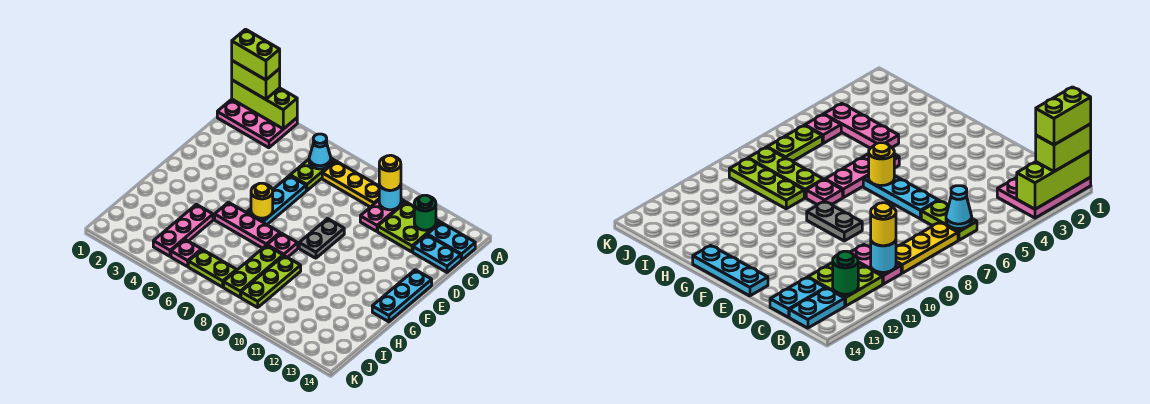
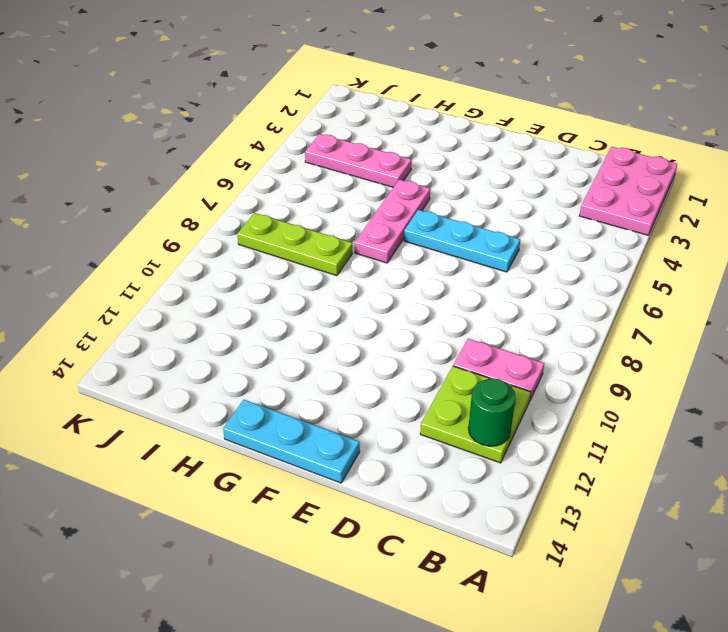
none -> lime 1x2 plate [290,158,335,191]
none -> yellow 1x3 plate [322,161,379,207]
none -> cyan 1x2 plate [427,223,475,260]

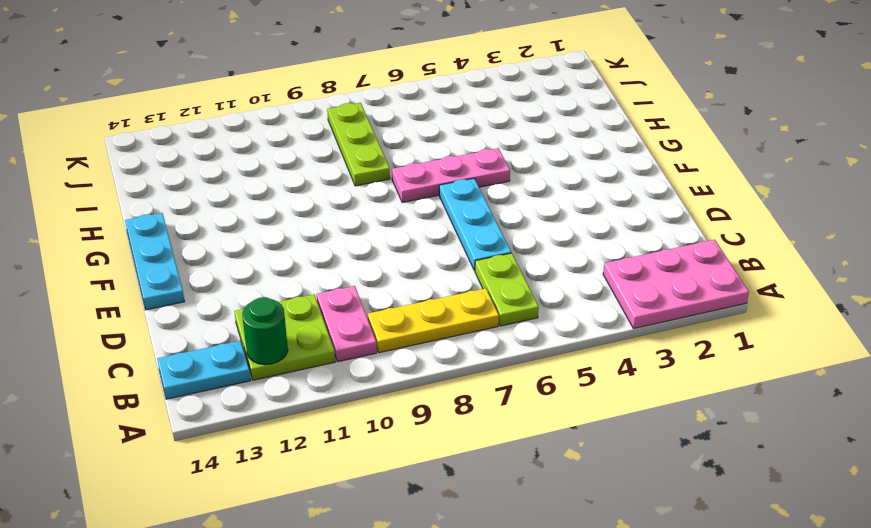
none -> cyan 1x2 plate [413,235,461,272]
none -> grey 1x2 plate [299,219,344,258]
none -> pink 1x1 plate [267,233,298,257]

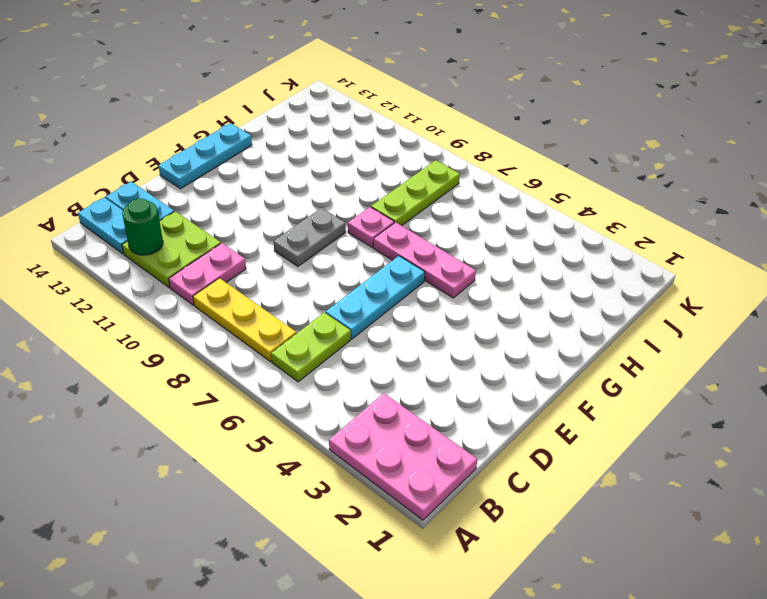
none -> pink 1x3 plate [153,204,213,256]
none -> lime 1x3 plate [241,256,301,307]
none -> pink 1x1 plate [171,239,201,267]

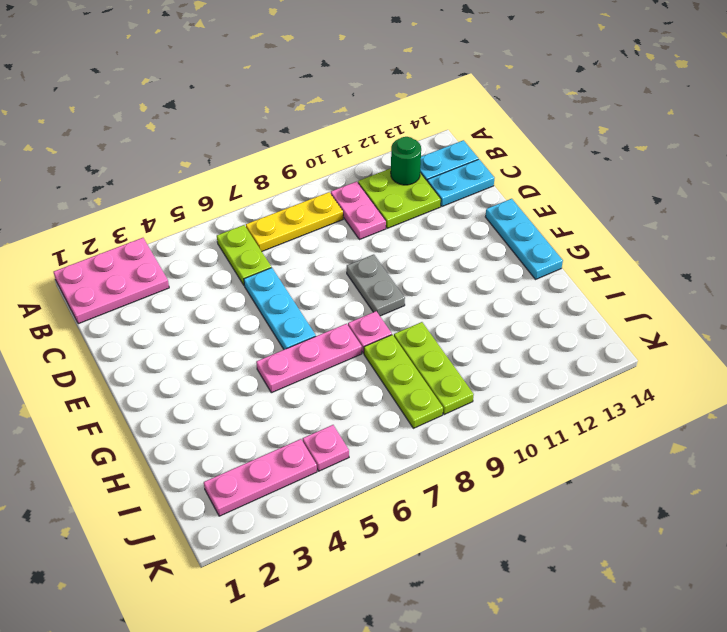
pink 1x3 plate [204,439,317,516] -> pink 1x3 plate turned to [153,204,213,256]
none -> lime 1x2 plate [188,250,237,287]
none -> lime 1x3 brick [232,80,297,129]
none -> cyan 1x1 cone [309,134,331,169]

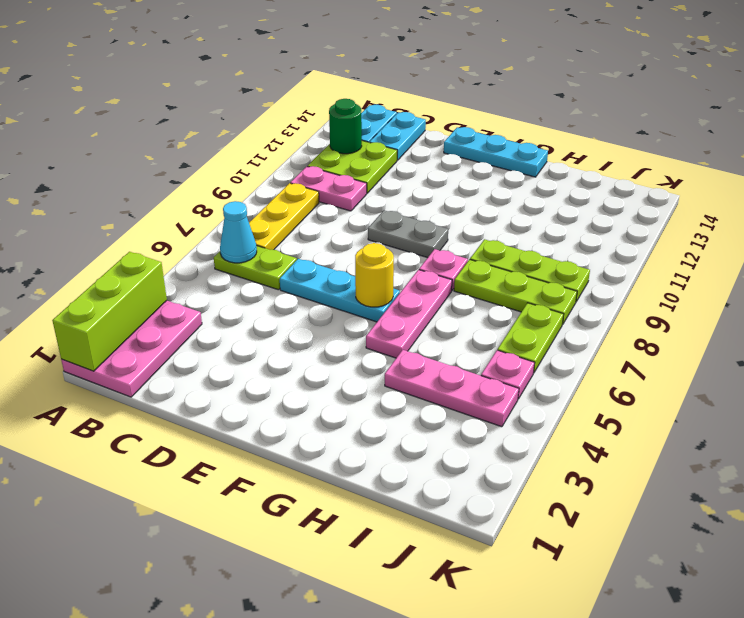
none -> cyan 1x1 round brick [379,184,401,210]
none -> lime 1x2 brick [232,61,280,99]
none -> yellow 1x1 round brick [379,155,401,190]

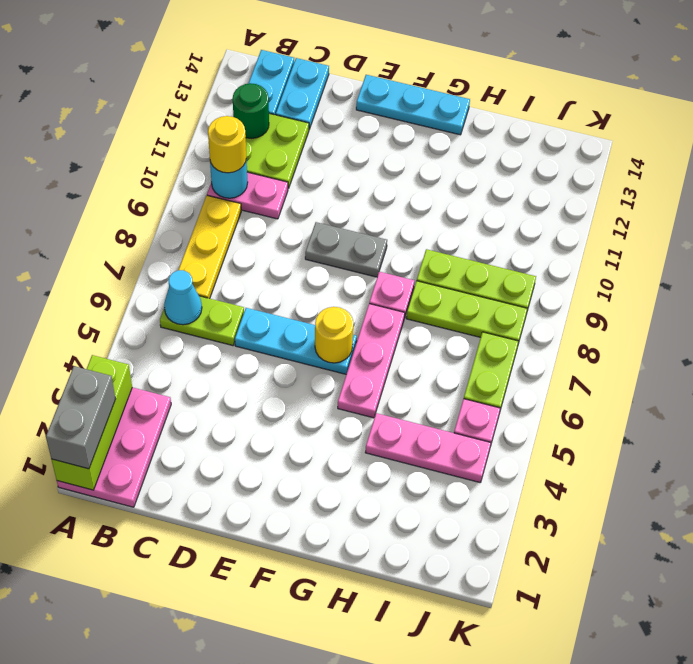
grey 1x2 brick [46,366,115,469] -> lime 1x2 brick [232,61,280,99]
none -> lime 1x2 brick [232,29,280,80]

